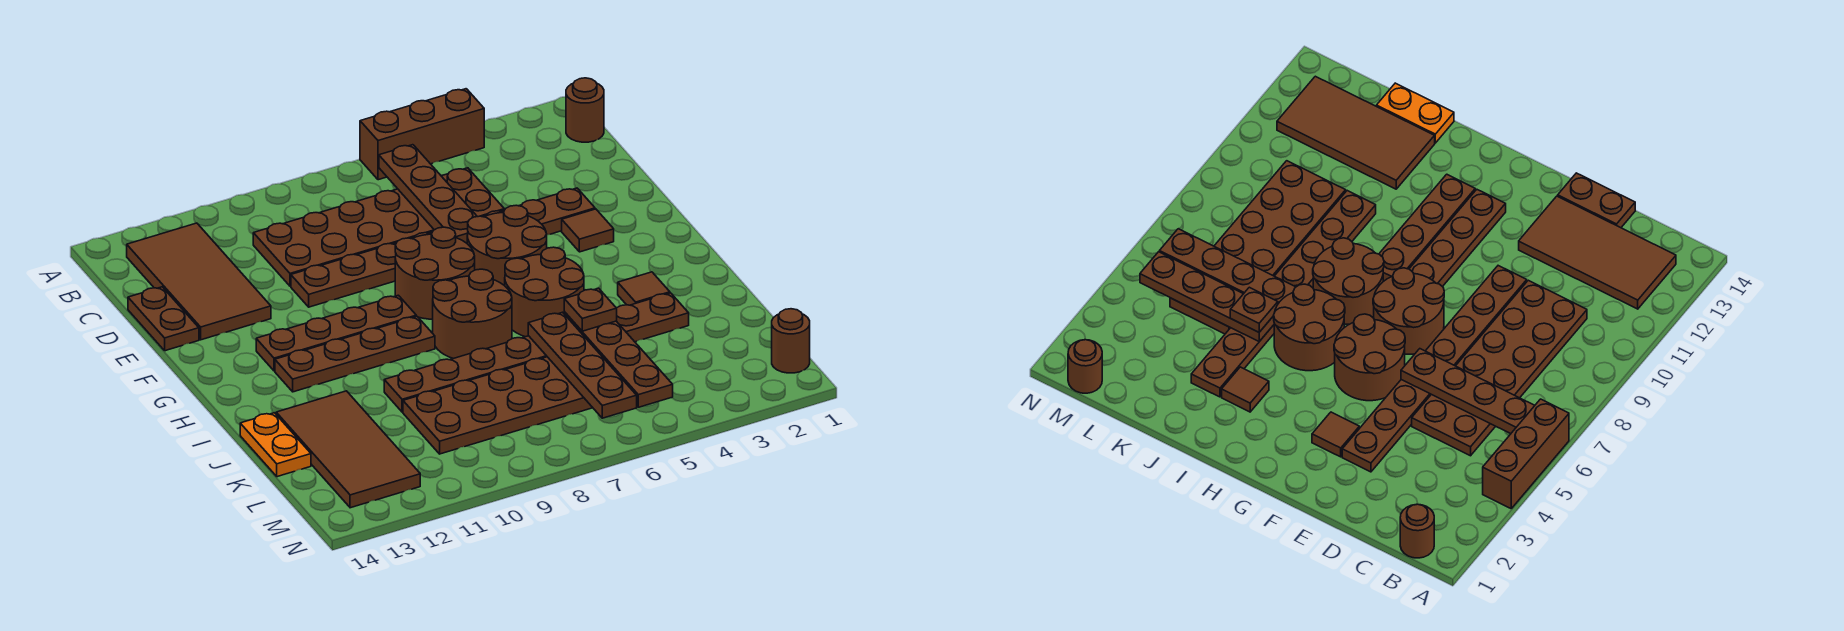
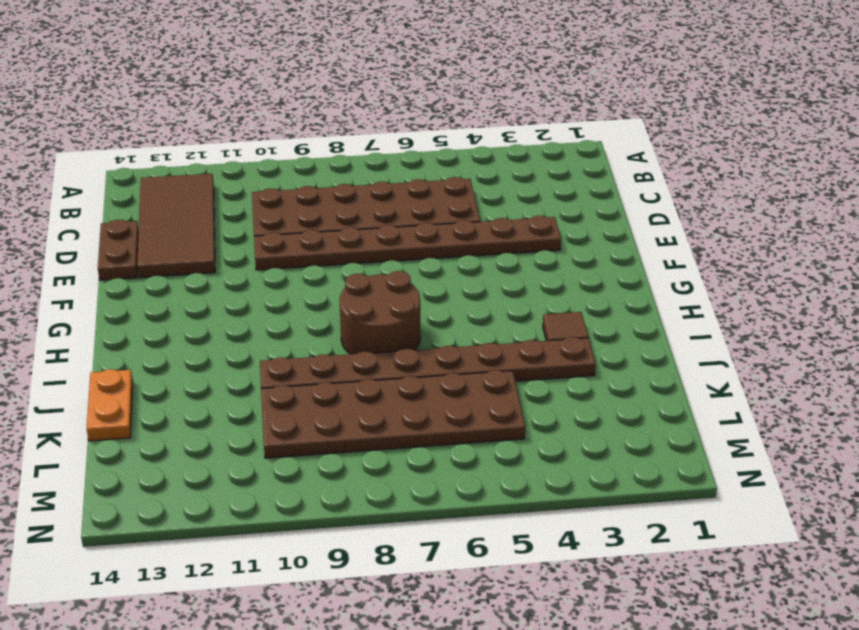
none -> brown 1x3 brick [360,89,484,180]
none -> brown 1x1 round brick [566,78,604,142]
none -> brown 1x1 tile [562,209,614,252]

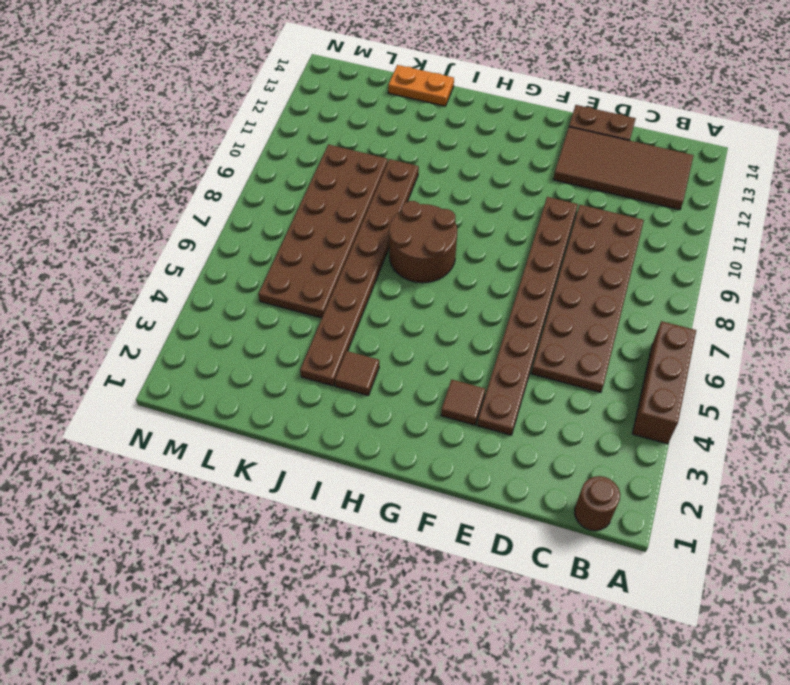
none -> brown 2x2 round brick [467,205,547,286]
none -> brown 2x2 round brick [395,227,475,319]
none -> brown 1x4 plate [256,295,416,371]

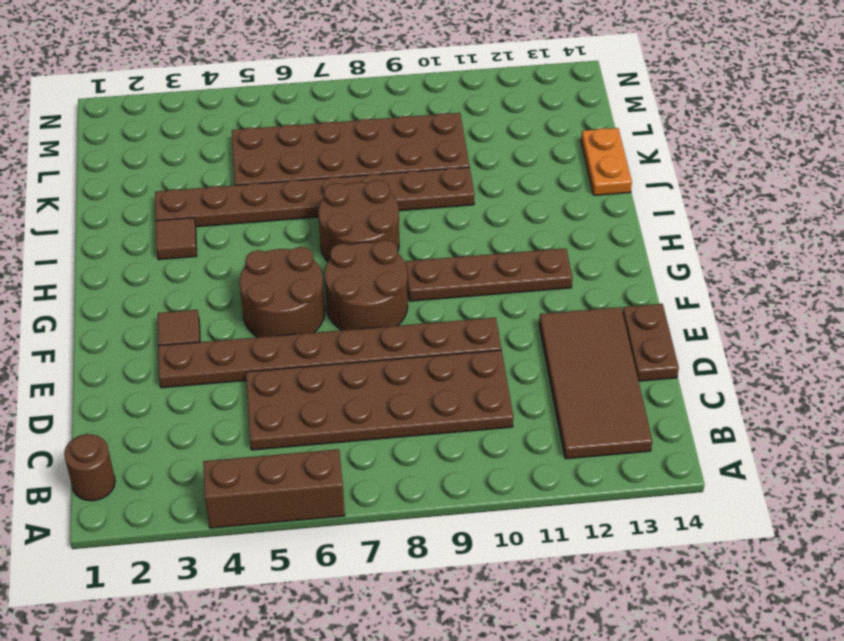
none -> brown 2x2 round brick [505,247,584,337]
none -> brown 1x4 plate [275,316,435,392]
none -> brown 2x4 tile [276,391,420,508]

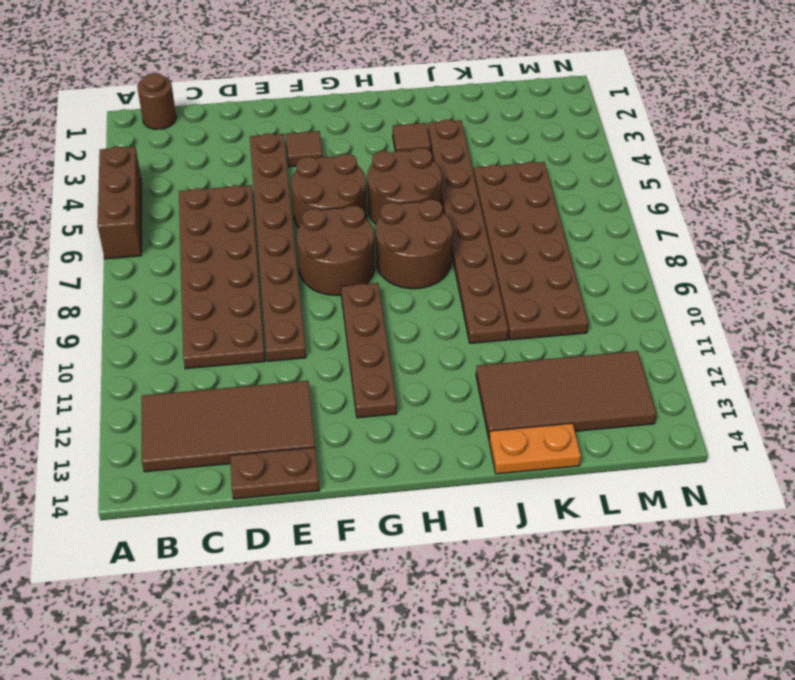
none -> brown 1x4 plate [275,316,435,392]
none -> brown 1x1 round brick [772,309,810,373]
none -> brown 1x4 plate [379,145,477,243]

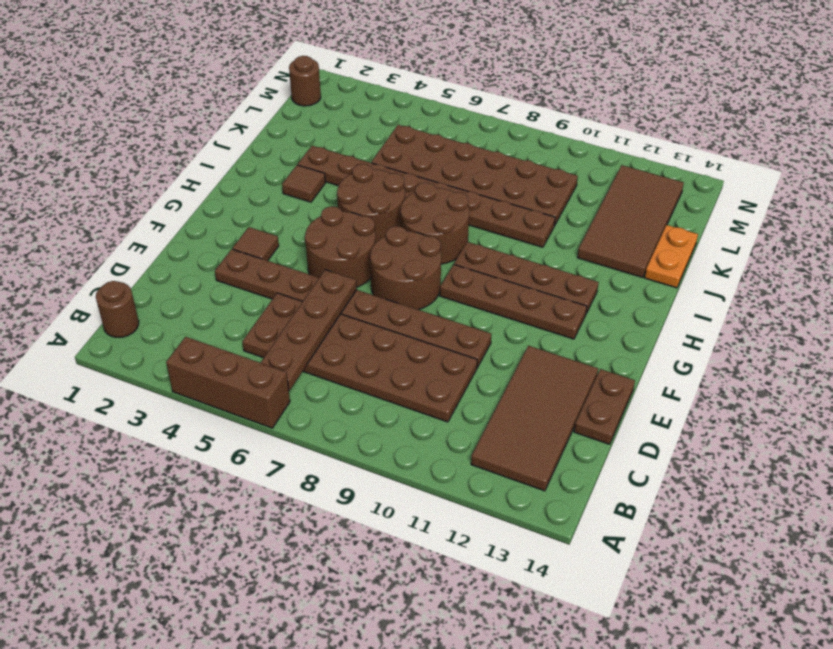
none -> brown 1x4 plate [564,312,673,407]
none -> brown 1x4 plate [528,312,637,418]
none -> brown 1x1 plate [564,288,617,331]

